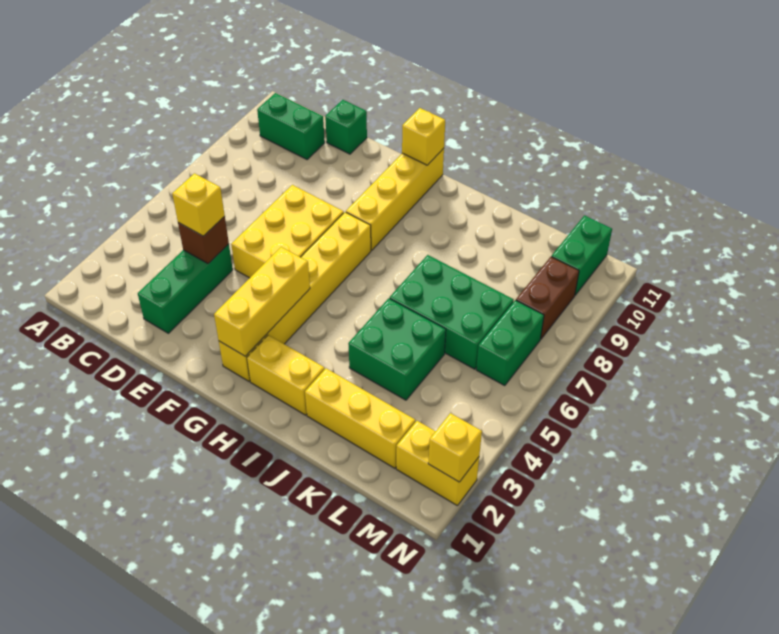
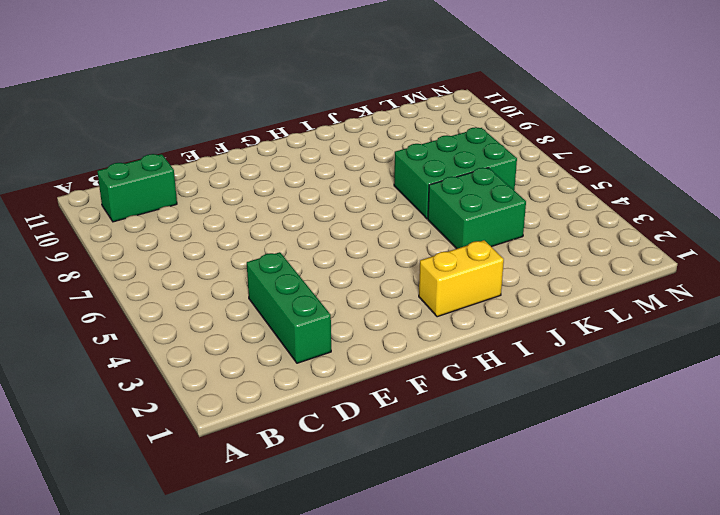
none -> green 1x1 brick [325,100,367,154]
none -> yellow 2x3 brick [231,185,344,278]
none -> yellow 1x6 brick [219,212,371,381]

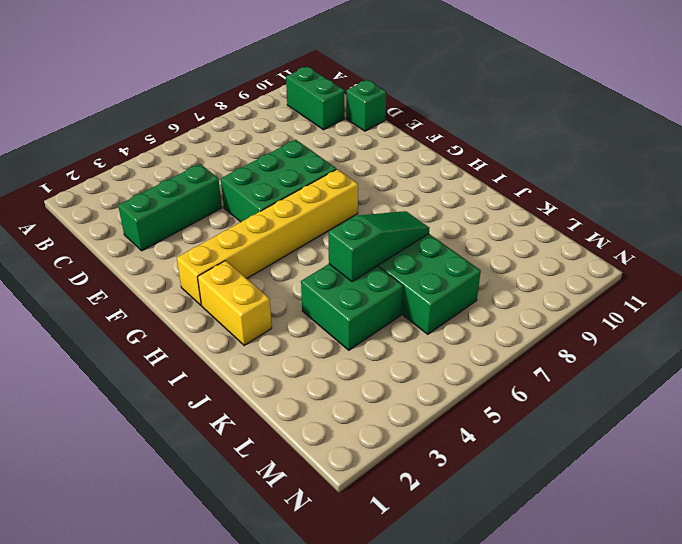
green 2x3 brick [221,140,336,222] -> yellow 2x3 brick [231,185,344,278]
green 1x3 slope [329,211,429,282] -> none
none -> yellow 1x4 brick [346,148,444,250]
none -> yellow 1x3 brick [305,368,415,468]
none -> yellow 1x2 brick [396,421,479,505]

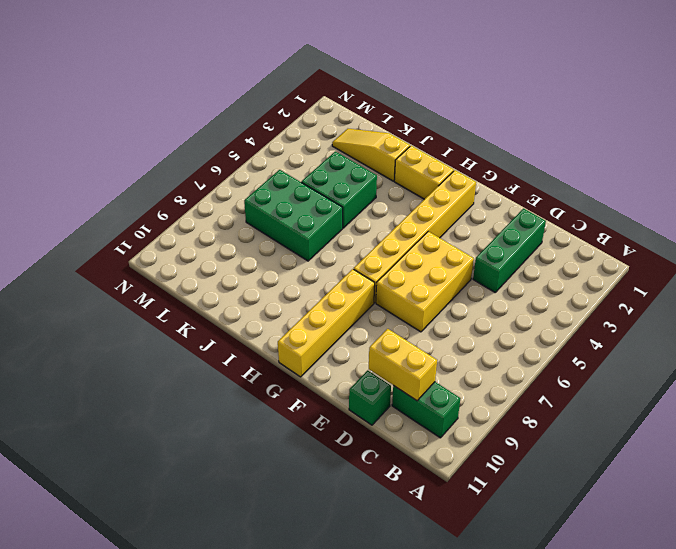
yellow 1x2 brick [369,329,437,401] -> yellow 1x2 brick moved to [396,421,479,505]
yellow 1x3 slope [332,129,410,181] -> yellow 1x3 brick [305,368,415,468]
none -> green 1x2 brick [476,300,544,386]
none -> brown 1x2 brick [516,257,579,339]
none -> green 1x2 brick [551,216,612,295]

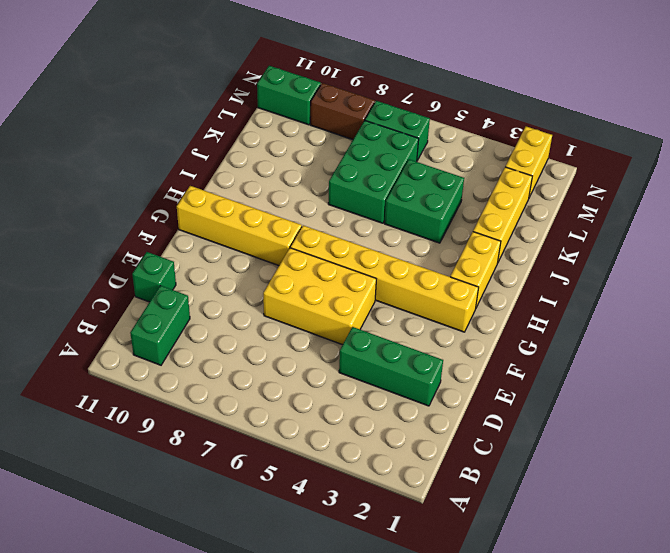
none -> brown 1x1 brick [178,217,229,263]
none -> yellow 1x3 brick [214,247,310,356]
none -> yellow 1x1 brick [402,108,445,165]

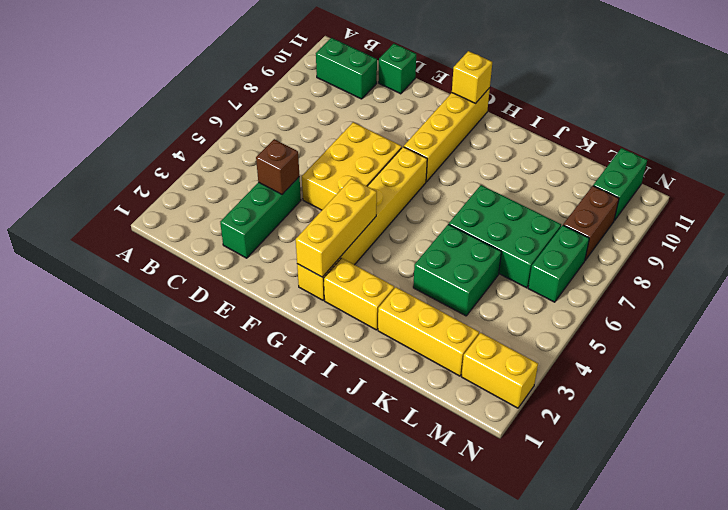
none -> yellow 1x1 brick [428,413,482,482]
none -> yellow 1x1 brick [172,173,225,236]

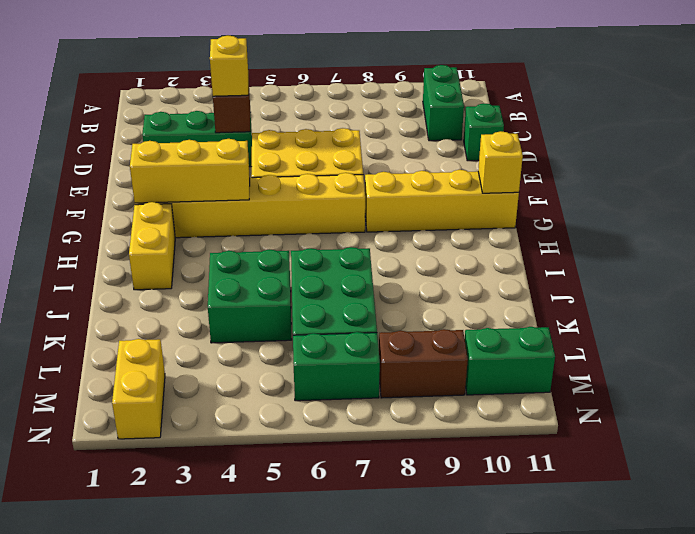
none -> yellow 1x3 brick [305,368,415,468]
none -> yellow 1x1 brick [428,413,482,482]

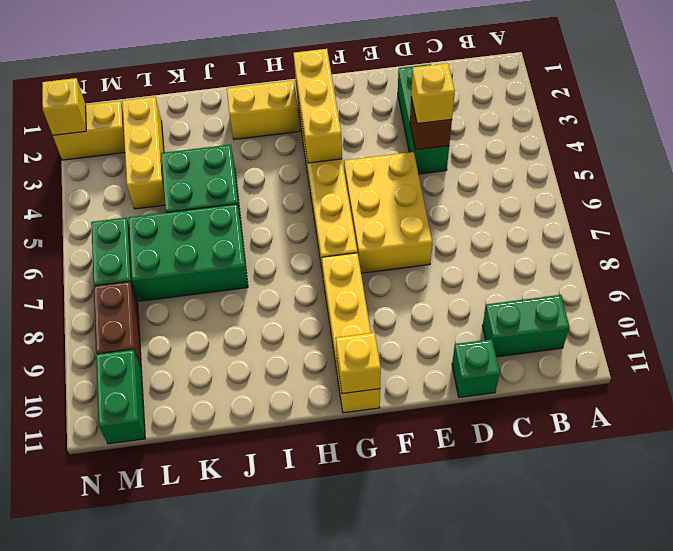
yellow 1x3 brick [122,97,165,209] -> yellow 1x3 brick turned to [305,368,415,468]

